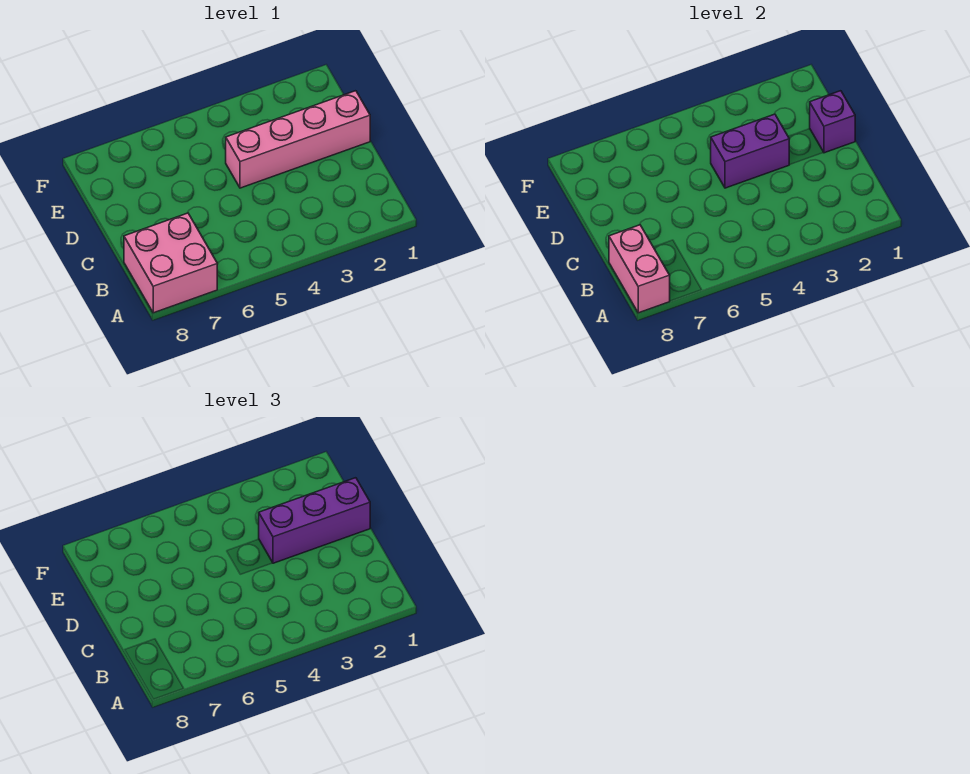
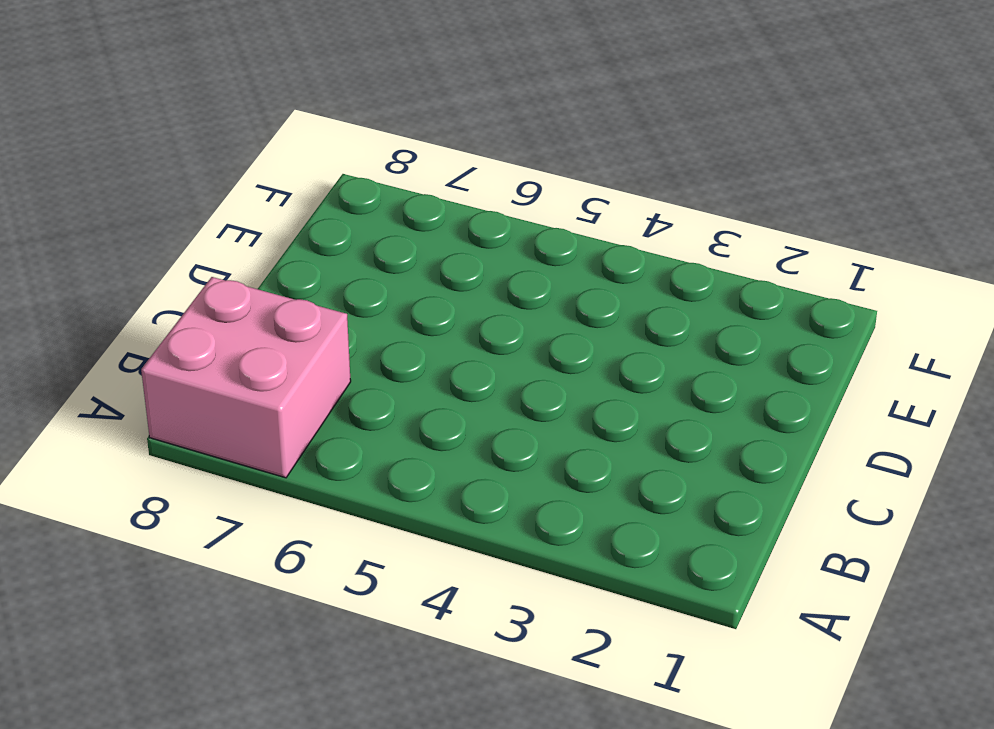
none -> pink 1x4 brick [226,91,370,188]
none -> pink 1x2 brick [609,225,670,313]

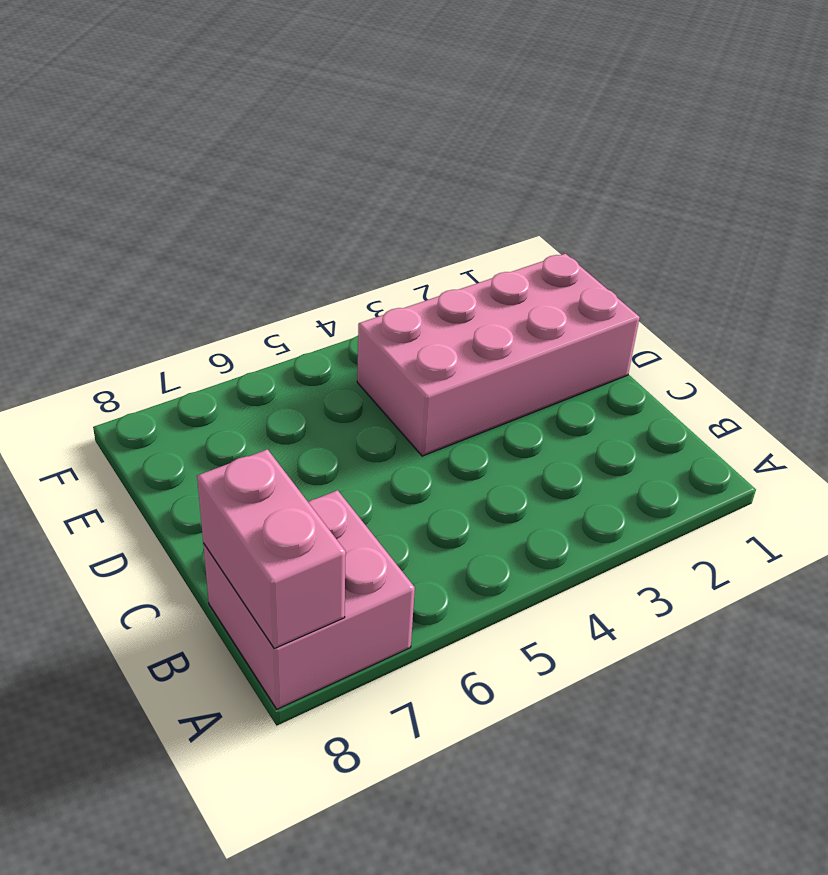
pink 2x4 brick [357,254,640,456] -> pink 1x4 brick [226,91,370,188]
none -> purple 1x1 brick [810,91,855,153]
none -> purple 1x2 brick [711,114,789,188]

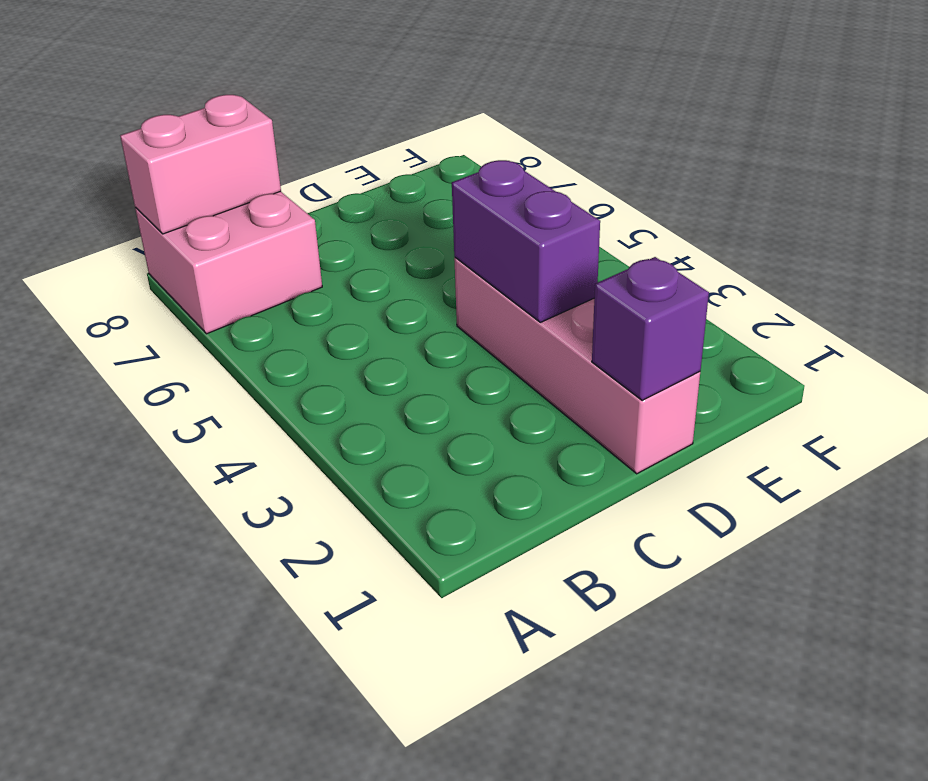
none -> purple 1x3 brick [259,478,370,563]

